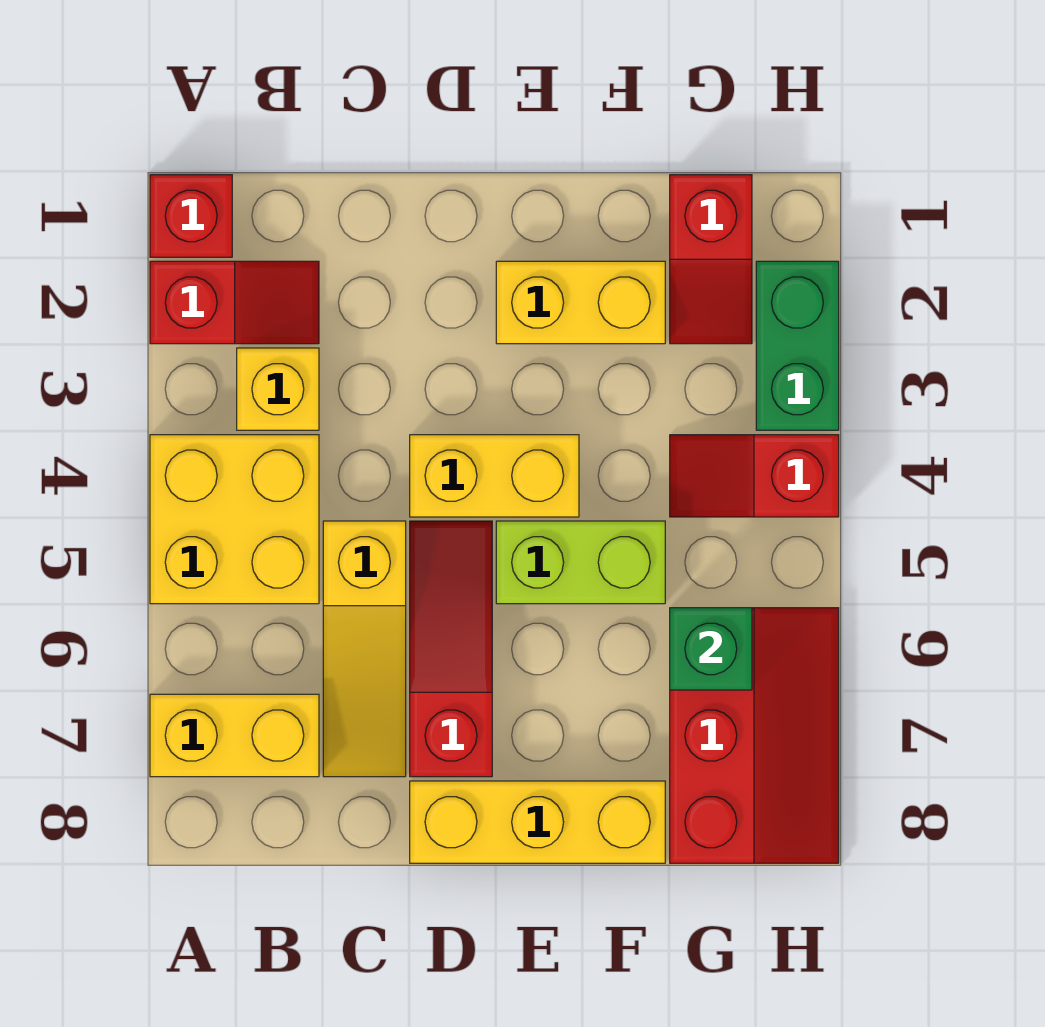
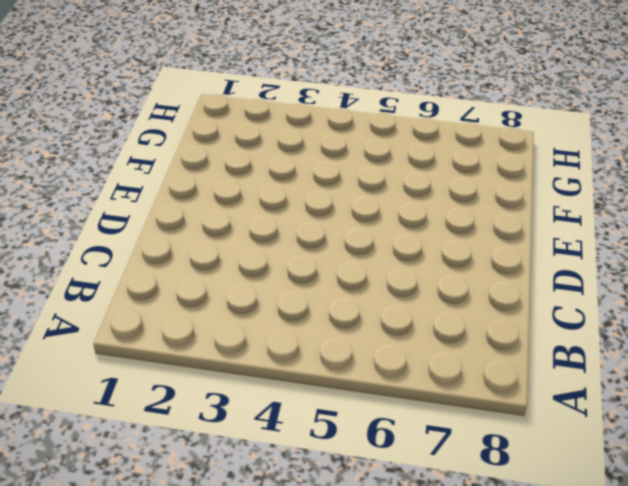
none -> red 1x1 brick [150,175,232,257]
none -> red 1x2 slope [150,261,319,344]
none -> yellow 2x2 brick [150,435,319,604]

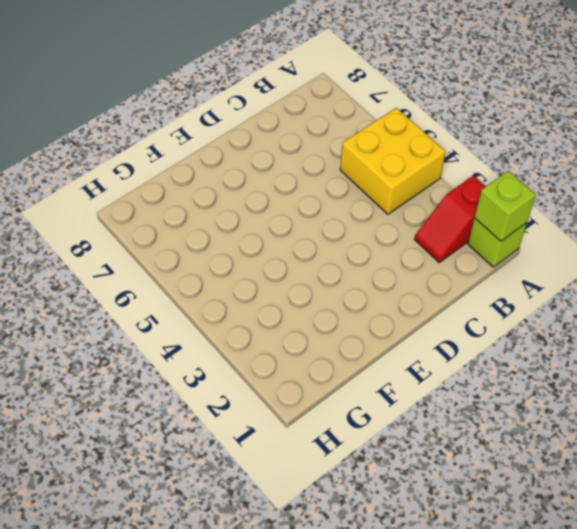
lime 1x1 brick [468,218,527,267] -> red 1x1 brick [150,175,232,257]
lime 1x1 brick [475,171,536,241] -> none
none -> yellow 1x2 brick [150,694,319,777]
none -> yellow 1x1 brick [237,348,319,430]
none -> yellow 1x3 slope [323,521,406,777]

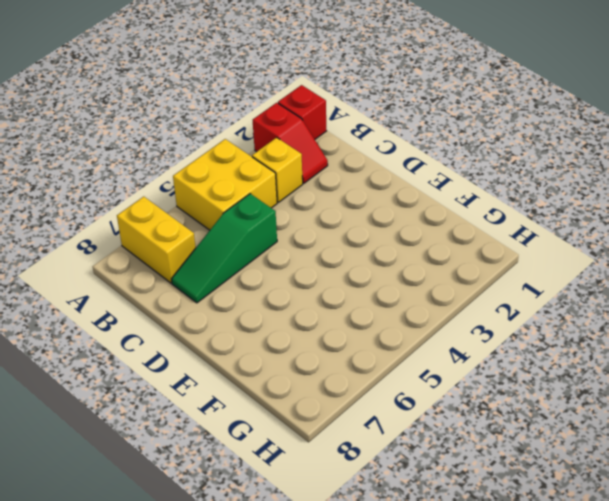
green 1x3 slope [172,194,277,303] -> yellow 1x3 slope [323,521,406,777]
none -> yellow 1x2 brick [410,435,579,517]
none -> red 1x3 slope [410,521,492,777]
none -> yellow 1x3 brick [410,781,665,863]

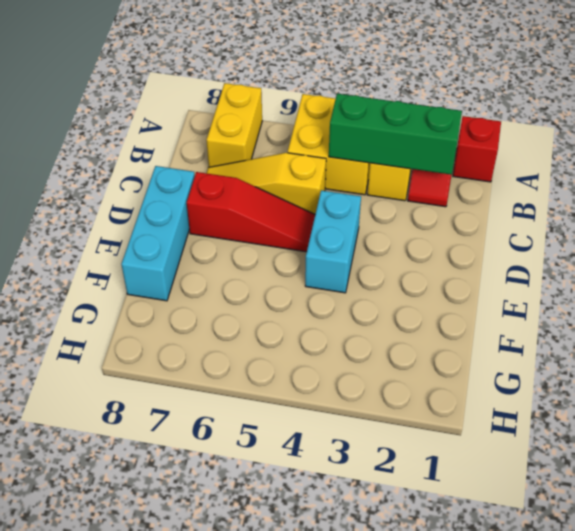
green 1x3 brick [329,94,462,175] -> none
cyan 1x2 brick [305,190,361,293] -> yellow 1x2 brick [410,435,579,517]
cyan 1x3 brick [121,166,195,301] -> yellow 1x3 brick [410,781,665,863]
none -> yellow 1x2 brick [496,261,665,344]
none -> lime 1x2 brick [496,521,665,604]
none -> red 1x2 slope [670,175,752,344]

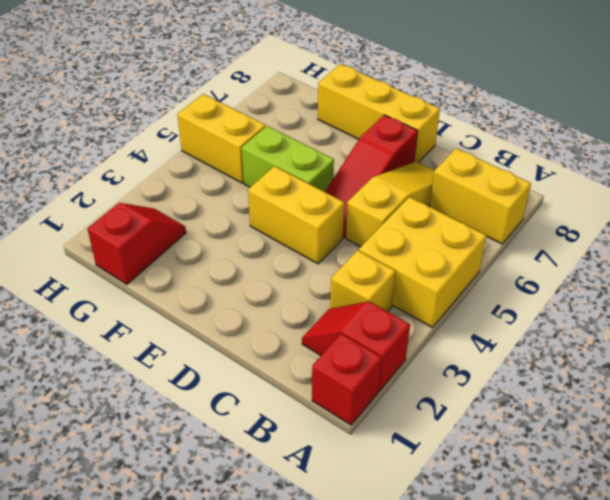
yellow 1x2 brick [177,94,266,183] -> yellow 1x2 brick moved to [496,261,665,344]
none -> red 1x2 slope [670,435,839,517]
none -> red 2x3 slope [670,608,839,863]
none -> green 1x2 brick [756,261,839,430]

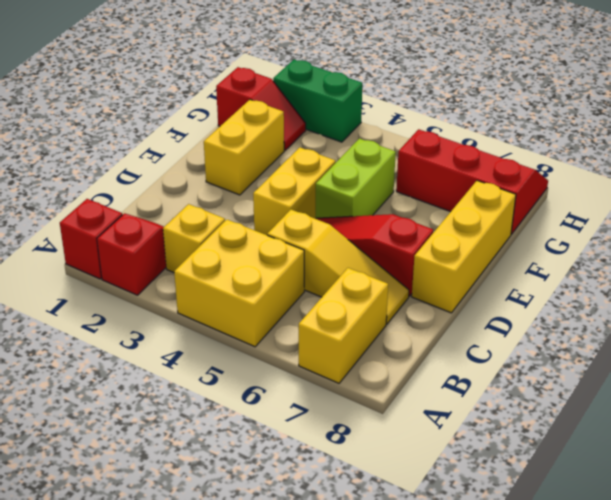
none -> red 1x2 slope [670,435,839,517]
none -> green 1x1 brick [670,608,752,690]

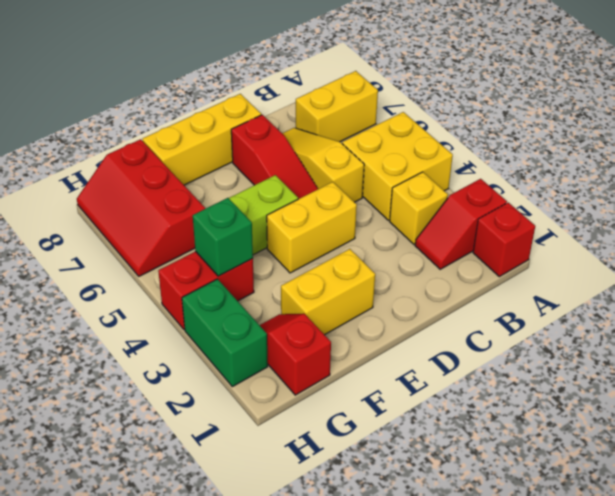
red 1x2 brick [158,251,254,330] -> red 1x2 slope [670,435,839,517]
green 1x1 brick [193,198,253,276] -> green 1x1 brick moved to [670,608,752,690]

